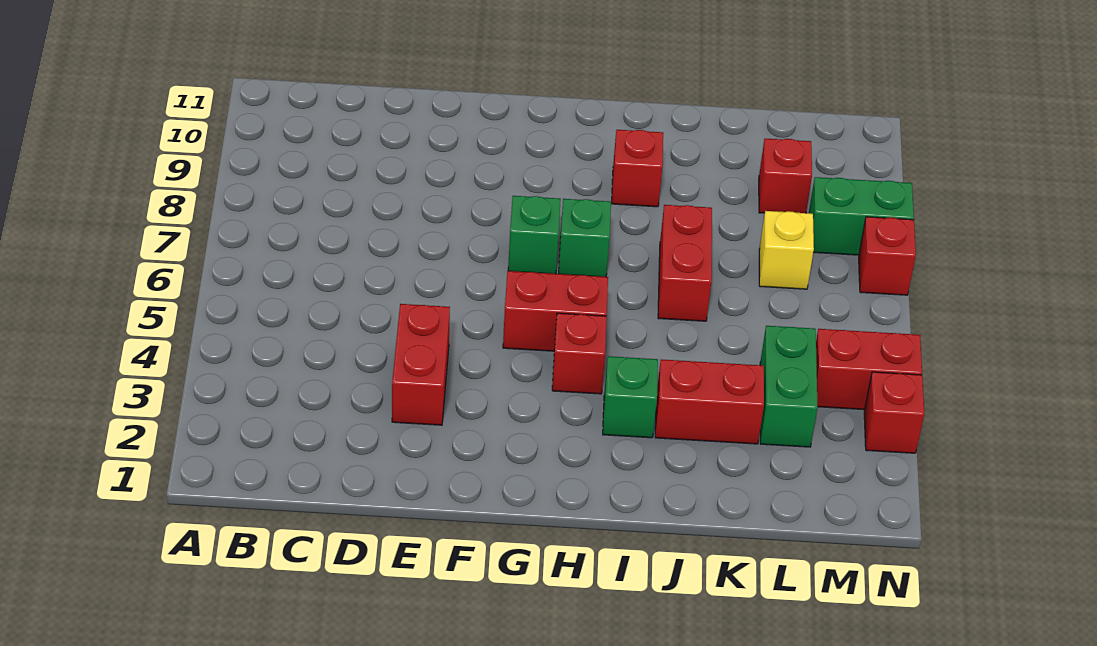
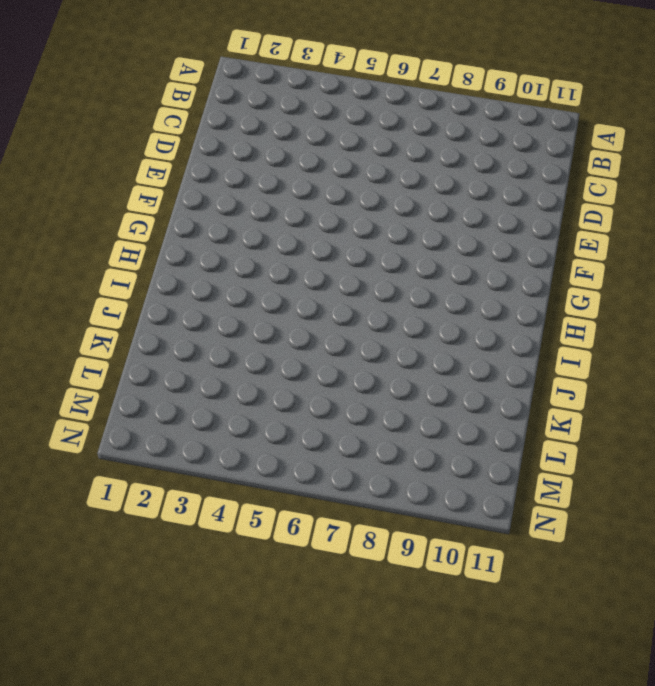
none -> red 1x2 brick [392,304,450,425]
none -> red 1x2 brick [503,271,608,351]
none -> green 1x1 brick [508,196,561,274]

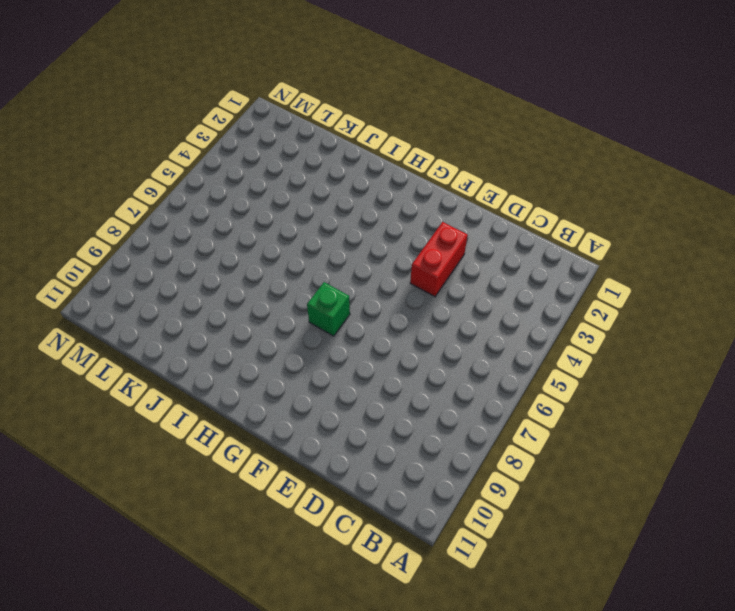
none -> red 1x2 brick [503,271,608,351]
none -> red 1x1 brick [552,313,607,394]
none -> green 1x1 brick [559,199,611,277]

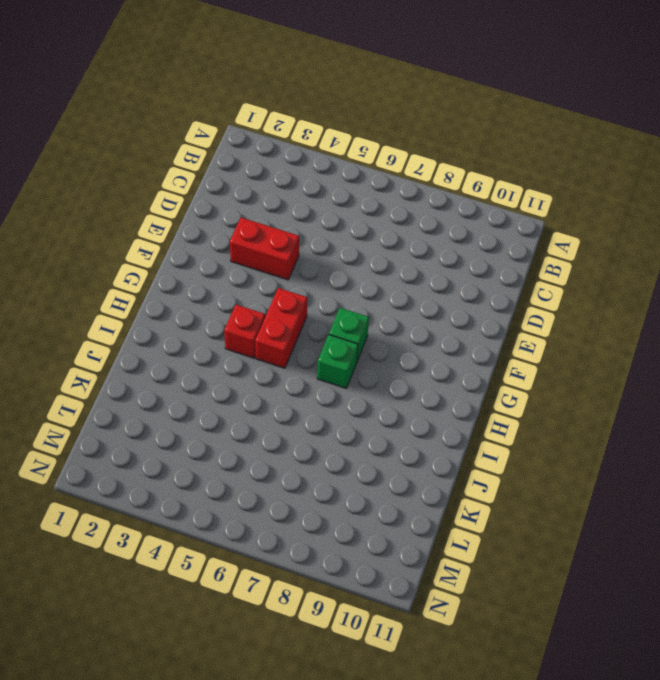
none -> green 1x1 brick [603,356,658,438]
none -> red 1x1 brick [612,130,663,207]
none -> red 1x2 brick [655,359,764,444]

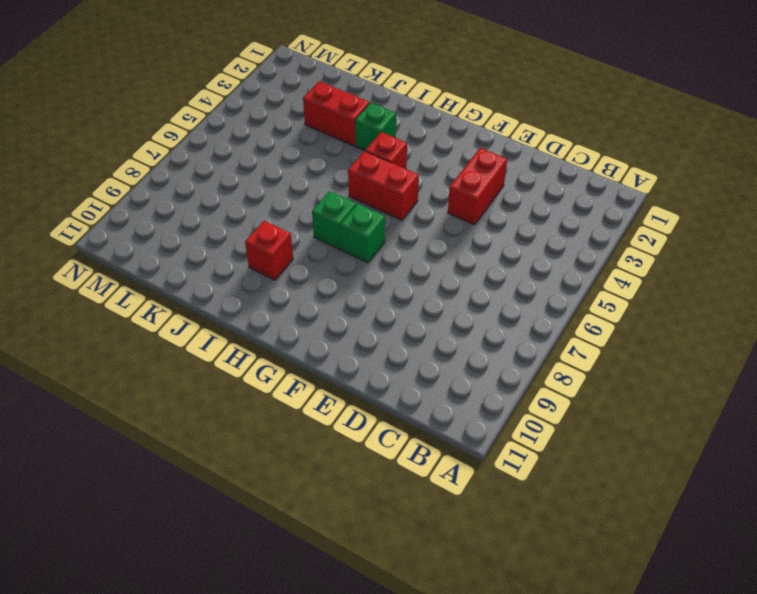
none -> red 1x2 brick [658,205,712,321]
none -> green 1x2 brick [760,326,818,447]
none -> yellow 1x1 brick [759,211,814,289]

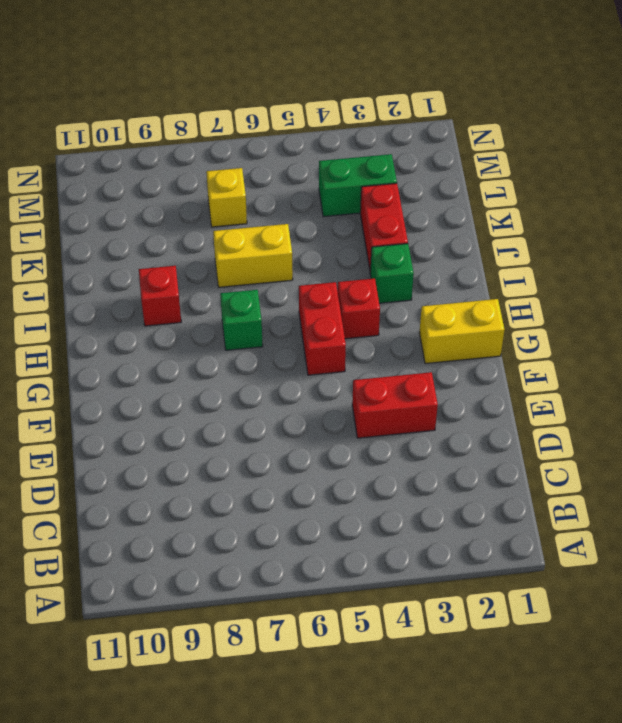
yellow 1x2 brick [419,299,504,364] -> none
yellow 1x2 brick [213,224,293,287] -> red 1x2 brick [658,205,712,321]
none -> green 1x1 brick [508,196,561,274]
none -> red 1x1 brick [759,138,812,213]
none -> red 1x2 brick [816,329,922,410]

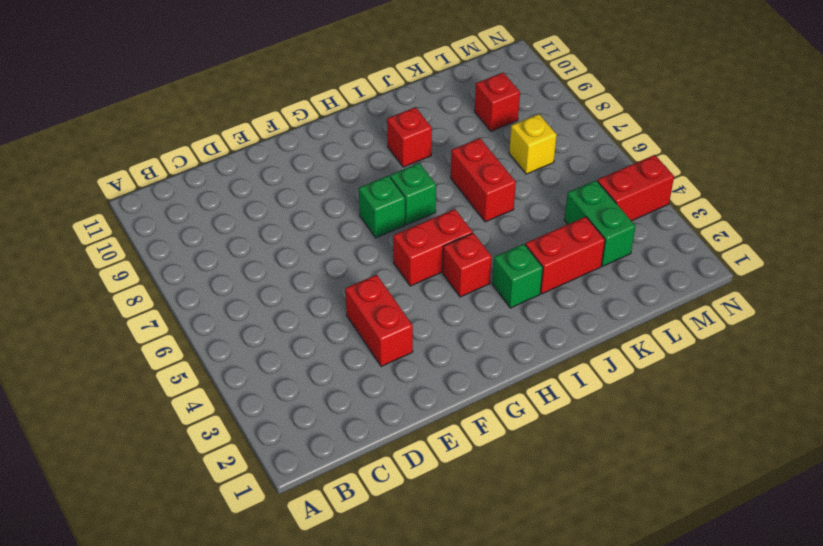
none -> green 1x2 brick [809,177,914,255]
none -> red 1x1 brick [864,372,924,453]
none -> red 1x1 brick [859,217,916,295]

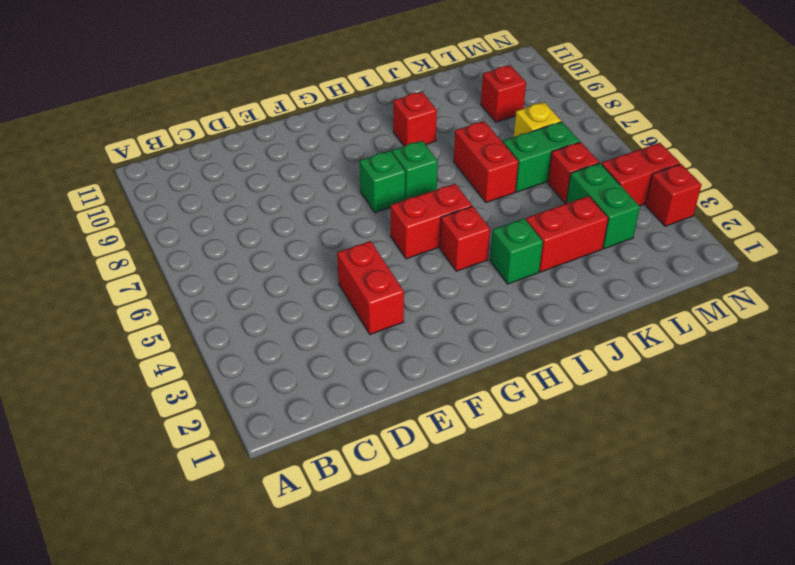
green 1x2 brick [503,122,580,192] -> green 1x2 brick moved to [809,177,914,255]
red 1x1 brick [548,142,599,203] -> red 1x1 brick moved to [859,217,916,295]

